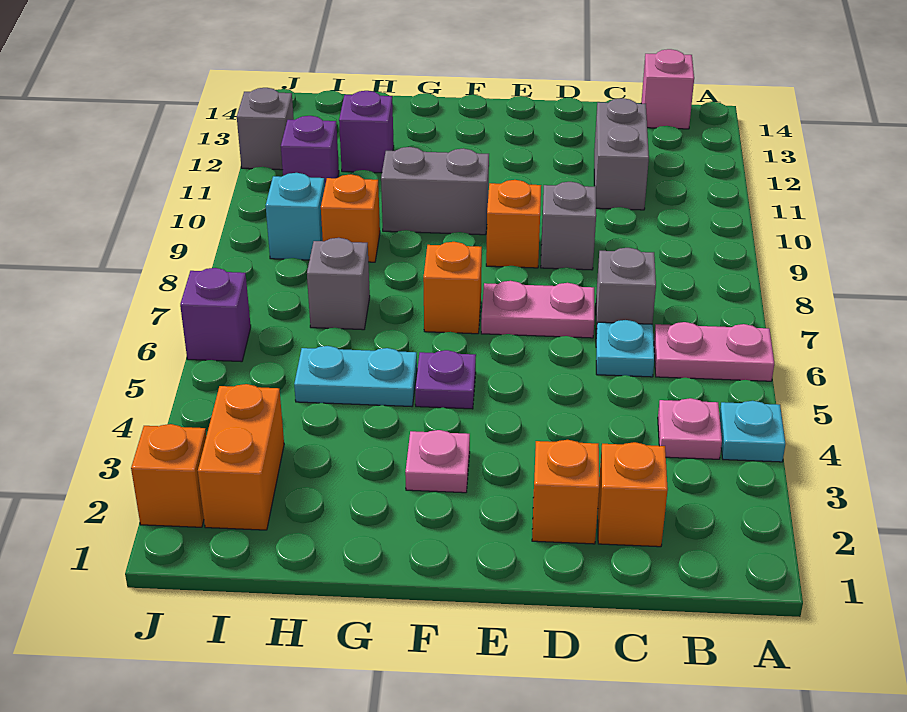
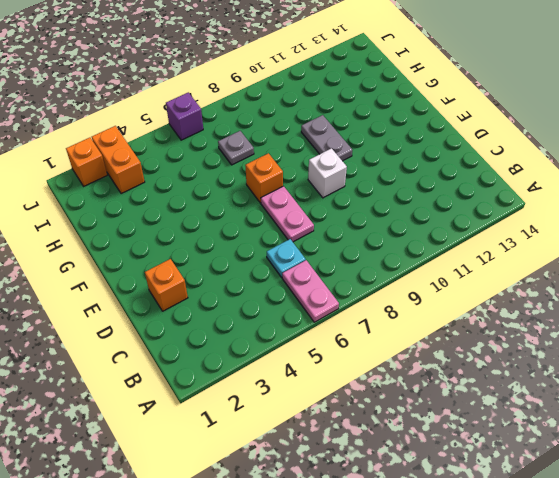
white 1x1 brick [308,148,347,198] -> orange 1x1 brick [486,180,541,268]
grey 1x2 plate [301,115,352,161] -> grey 1x2 brick [381,147,489,235]
grey 1x1 plate [218,131,254,165] -> grey 1x1 brick [307,238,370,330]
orange 1x2 brick [92,126,145,194] -> orange 1x2 brick turned to [198,384,284,530]
none -> cyan 1x1 plate [720,401,785,462]
none -> pink 1x1 plate [658,398,722,459]
none -> pink 1x1 brick [641,49,694,129]

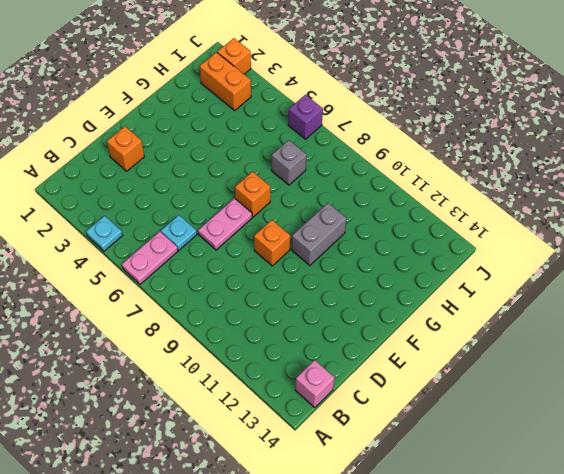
none -> pink 1x1 plate [658,398,722,459]
none -> orange 1x1 brick [598,442,668,547]
none -> grey 1x1 brick [596,248,656,333]

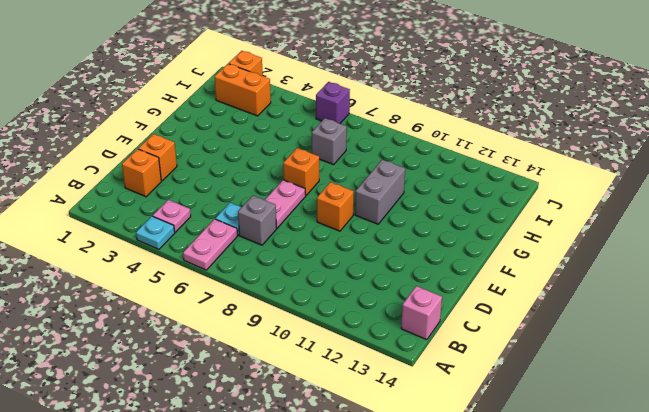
none -> grey 1x2 brick [594,98,649,210]
none -> grey 1x1 brick [541,182,596,270]
none -> pink 1x1 plate [405,430,470,493]

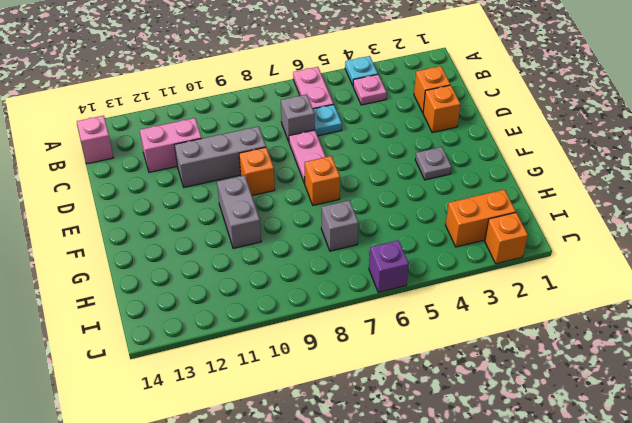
pink 1x2 brick [140,118,202,172] -> grey 1x2 brick [594,98,649,210]
grey 1x3 brick [175,126,266,187] -> grey 1x1 brick [541,182,596,270]
grey 1x1 plate [415,147,452,180] -> pink 1x1 plate [405,430,470,493]
none -> purple 1x1 plate [415,350,476,409]
none -> cyan 1x2 plate [294,346,417,406]
none -> orange 1x1 brick [321,174,380,262]

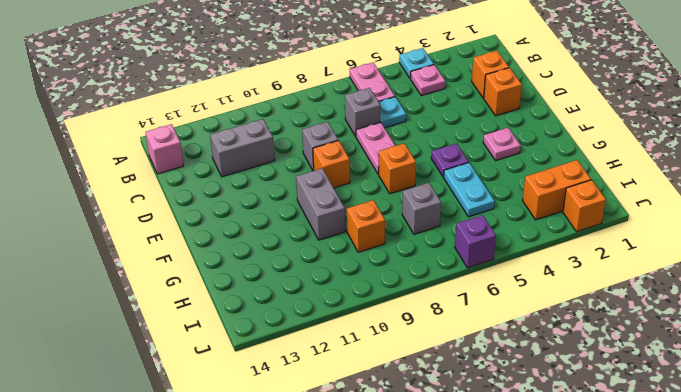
none -> purple 1x1 brick [339,91,394,173]
none -> cyan 1x1 brick [266,173,325,260]
none -> purple 1x1 brick [281,116,339,184]

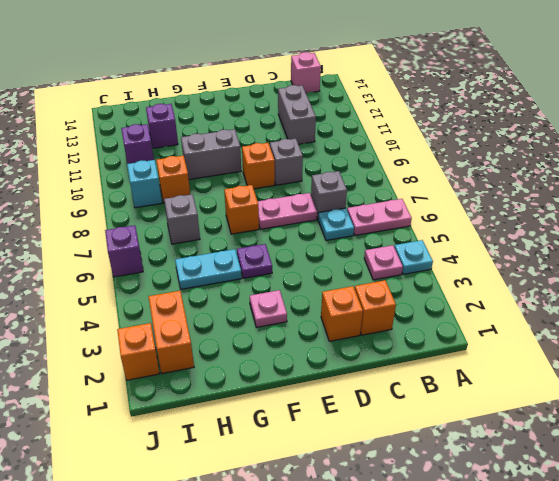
none -> grey 1x1 brick [237,88,294,170]

